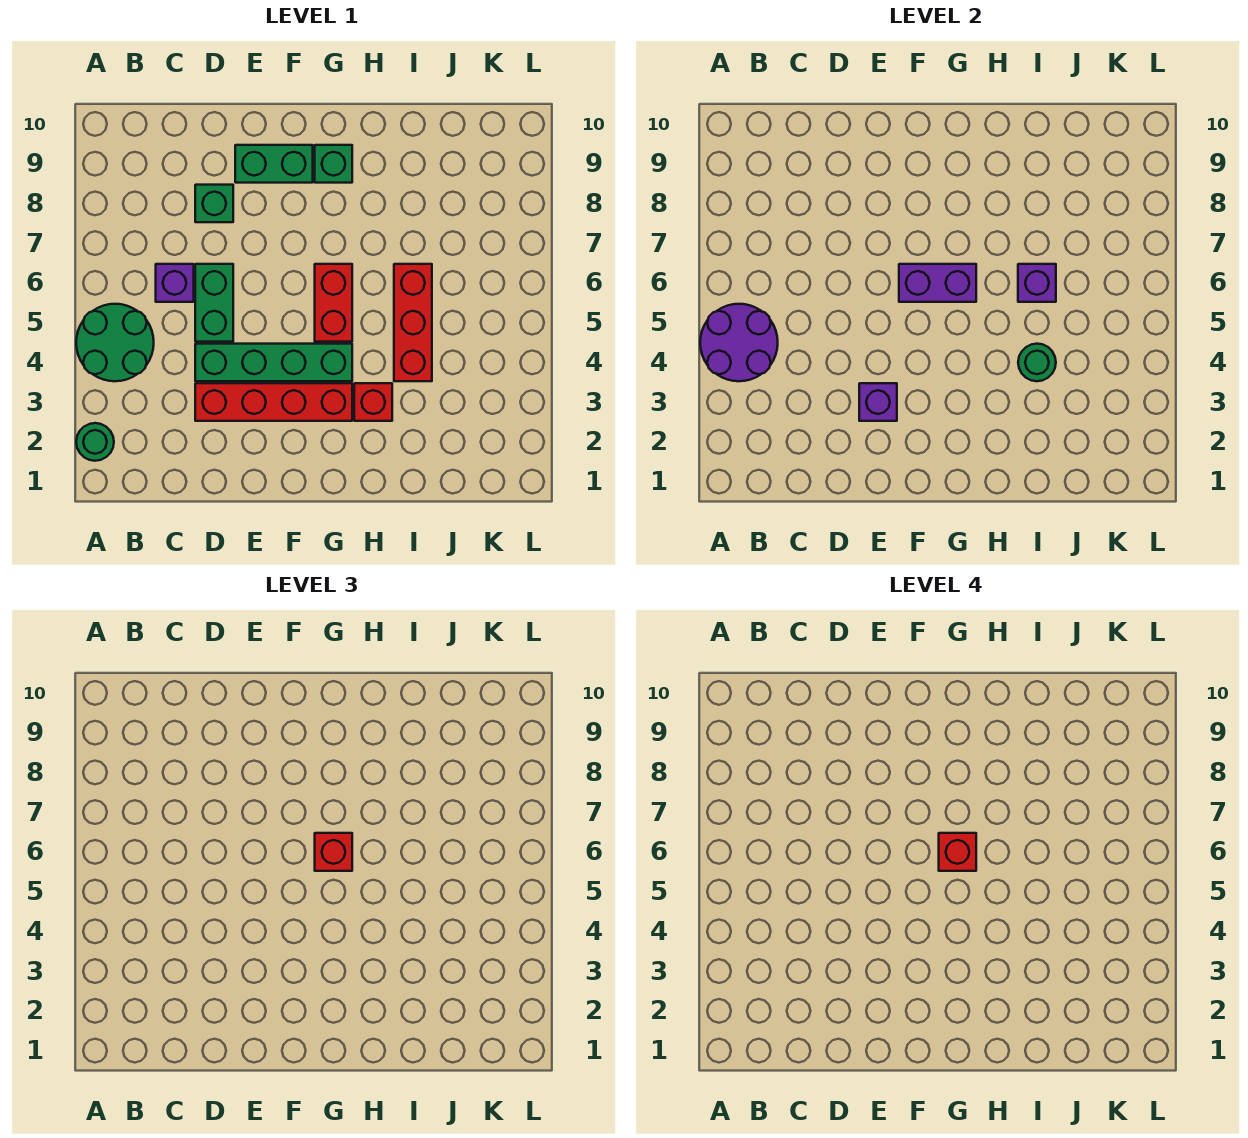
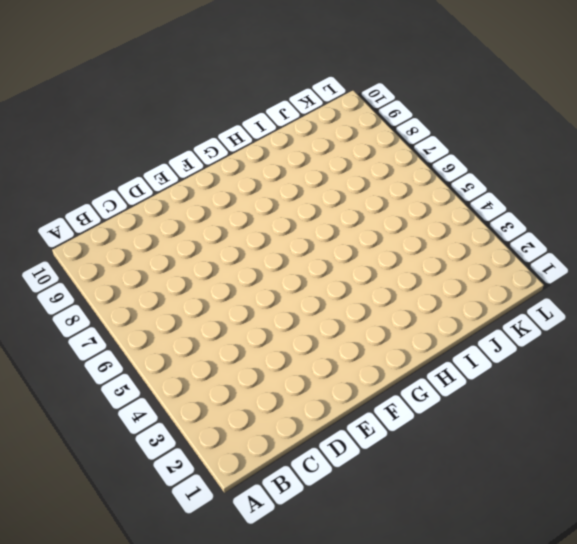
none -> green 1x1 round brick [76,423,114,461]
none -> green 2x2 round brick [76,304,154,381]
none -> purple 1x1 brick [156,264,194,302]

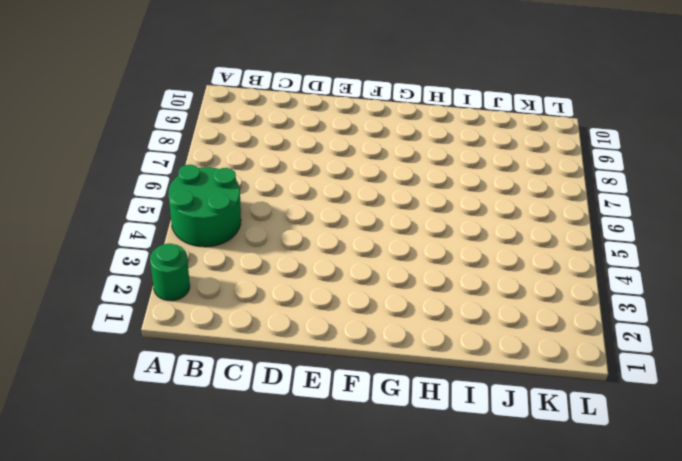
none -> purple 1x1 brick [156,264,194,302]
none -> red 1x4 brick [195,383,352,421]
none -> green 1x4 brick [195,344,352,381]

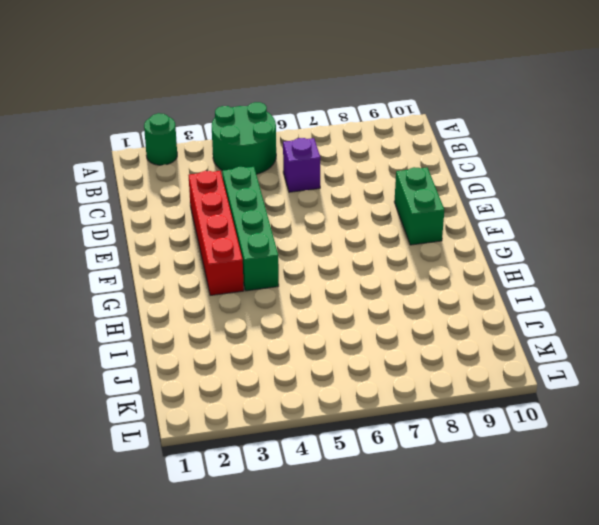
none -> green 1x2 brick [195,264,233,342]
none -> green 1x1 brick [195,185,233,222]
none -> red 1x2 brick [315,264,352,342]

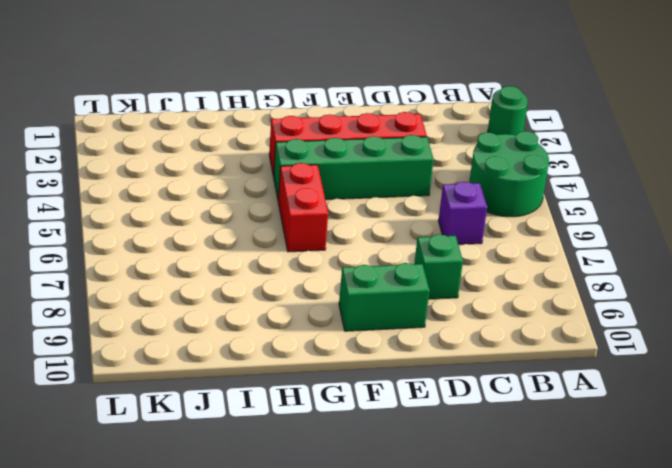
none -> green 1x2 brick [195,264,233,342]
none -> green 1x1 brick [315,145,352,183]
none -> red 1x1 brick [354,383,392,421]

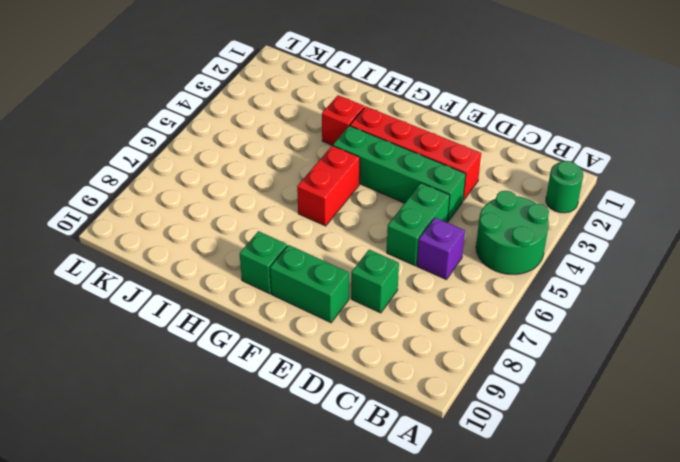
none -> red 1x3 brick [394,264,432,381]
none -> purple 2x2 round brick [700,304,778,381]
none -> purple 1x1 brick [859,383,897,421]

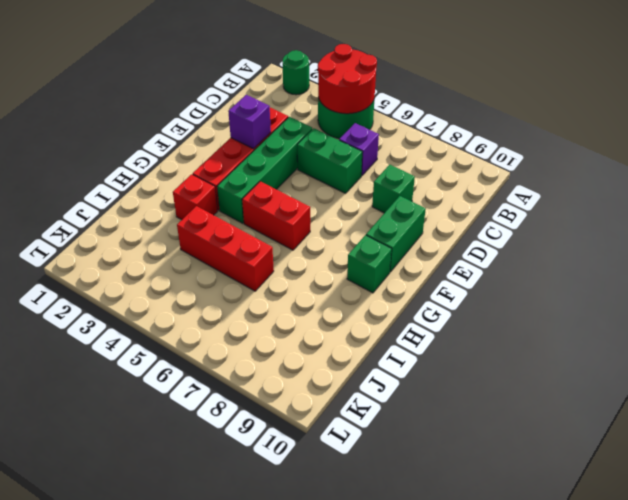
red 2x2 round brick [318,44,377,114] -> purple 2x2 round brick [700,304,778,381]
none -> purple 1x2 brick [899,264,976,302]
none -> green 1x1 round brick [1018,344,1056,381]
none -> purple 1x1 brick [1018,264,1056,302]

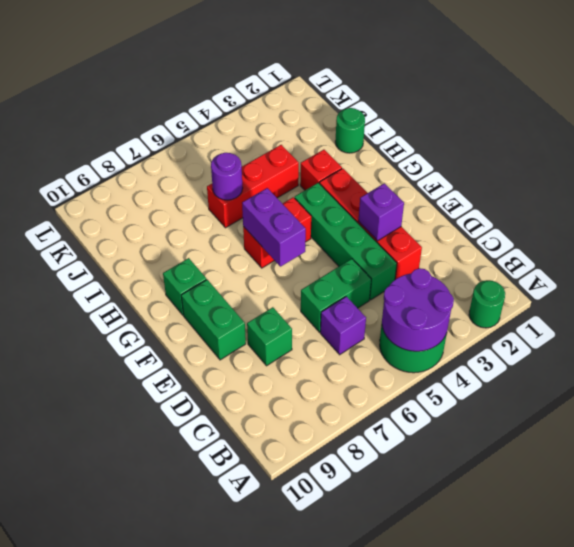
green 1x1 round brick [335,108,365,153] -> green 1x1 round brick moved to [1018,344,1056,381]
purple 1x1 round brick [211,153,243,200] -> purple 1x1 brick [1018,264,1056,302]
none -> red 1x1 brick [315,833,352,871]
none -> red 1x1 brick [939,833,976,871]

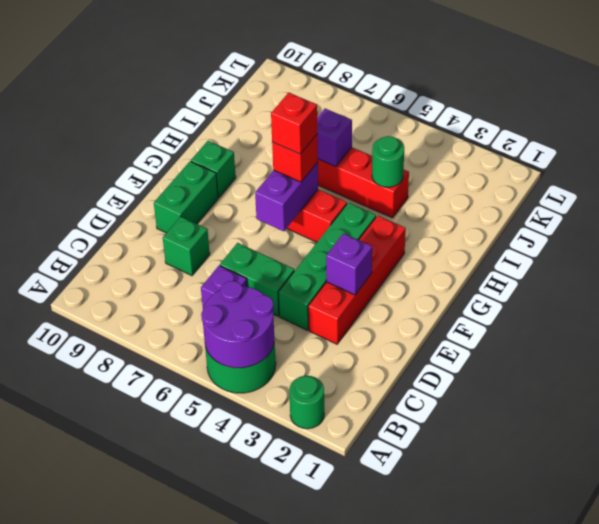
none -> red 1x1 brick [354,383,392,421]

